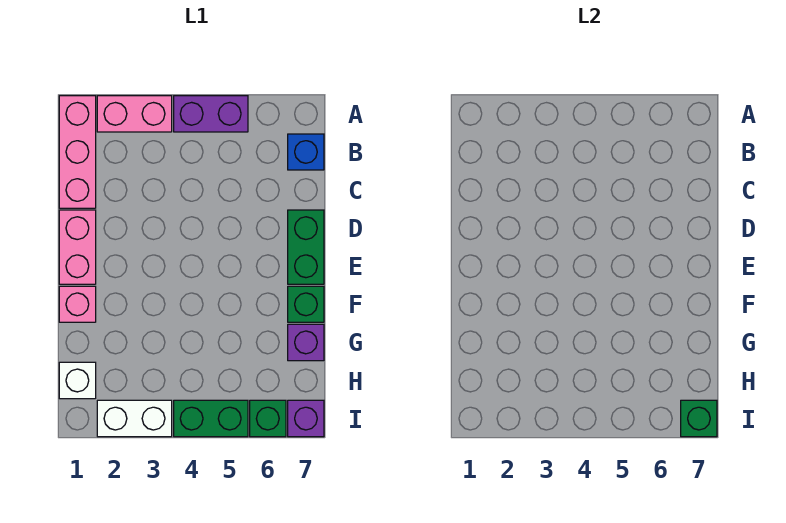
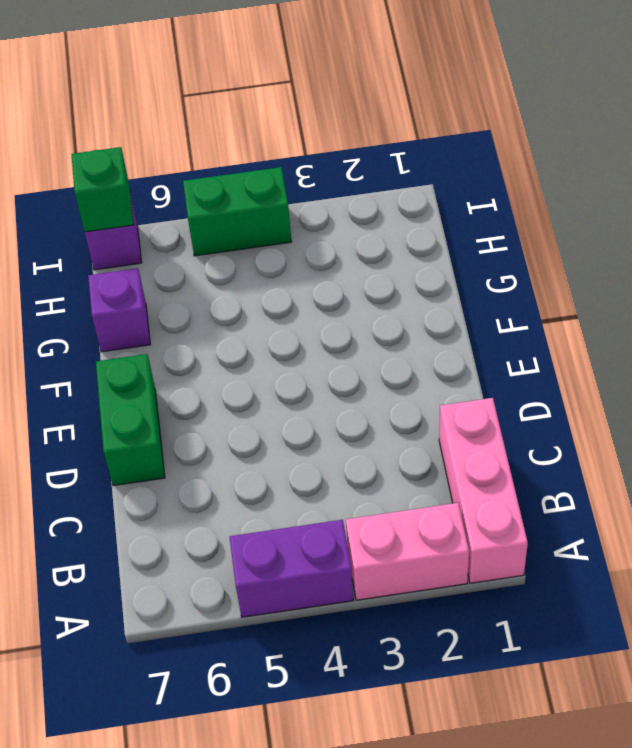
none -> blue 1x1 brick [288,134,324,170]
none -> pink 1x2 brick [59,210,96,284]
none -> pink 1x1 brick [59,286,96,322]

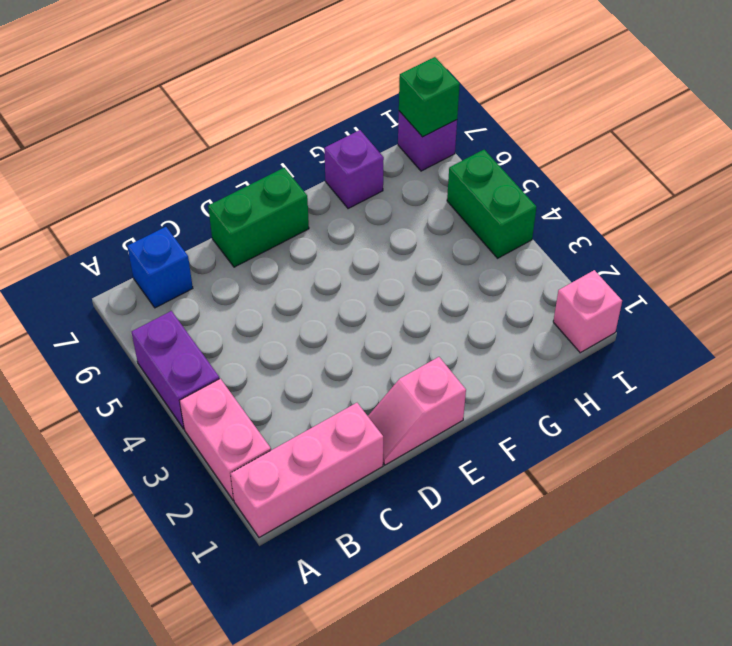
pink 1x2 slope [368,357,466,465] -> pink 1x2 brick [59,210,96,284]
pink 1x1 brick [553,270,622,353] -> pink 1x1 brick moved to [59,286,96,322]
none -> green 1x1 brick [288,286,324,322]
none -> white 1x1 brick [59,362,96,399]
none -> white 1x2 brick [97,400,172,437]

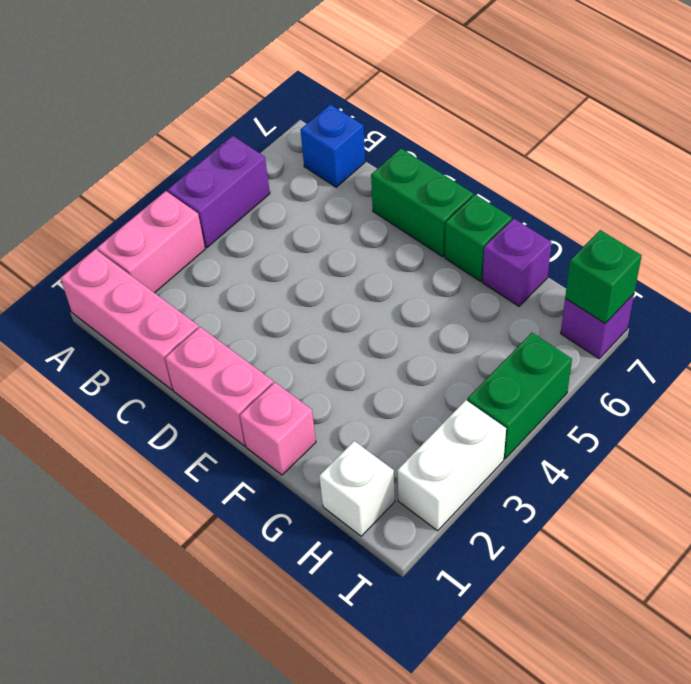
none -> green 1x1 brick [250,400,286,437]

